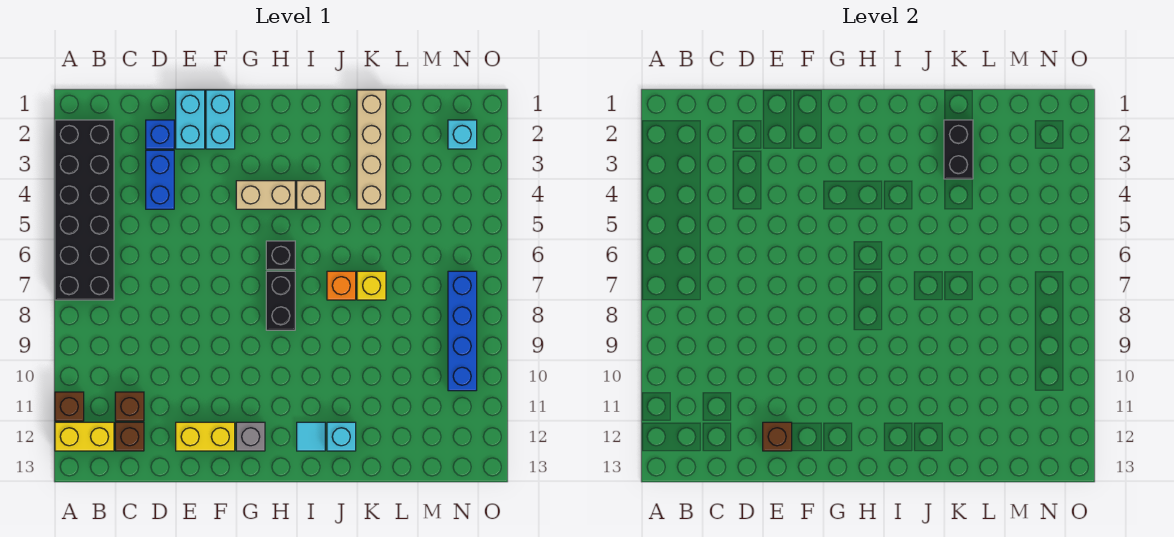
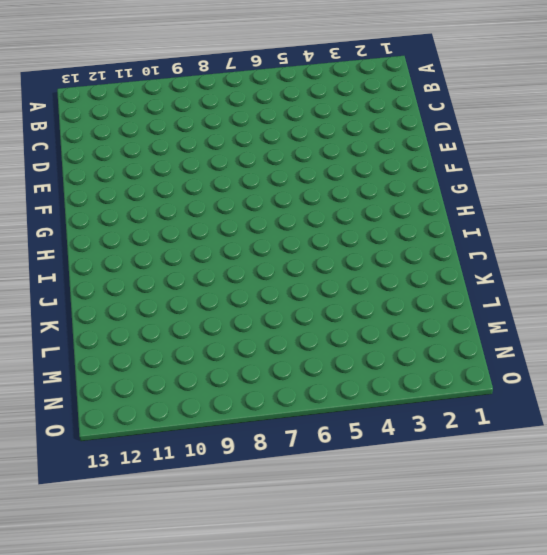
none -> black 2x6 brick [55,120,114,300]
none -> brown 1x1 brick [55,392,84,421]
none -> yellow 1x2 brick [55,422,114,451]

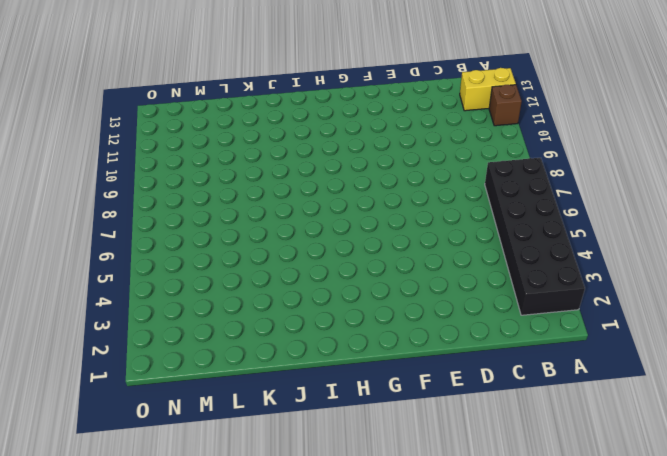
none -> brown 1x1 brick [115,392,144,421]
none -> brown 1x1 brick [115,422,144,451]
none -> blue 1x1 brick [146,120,174,149]

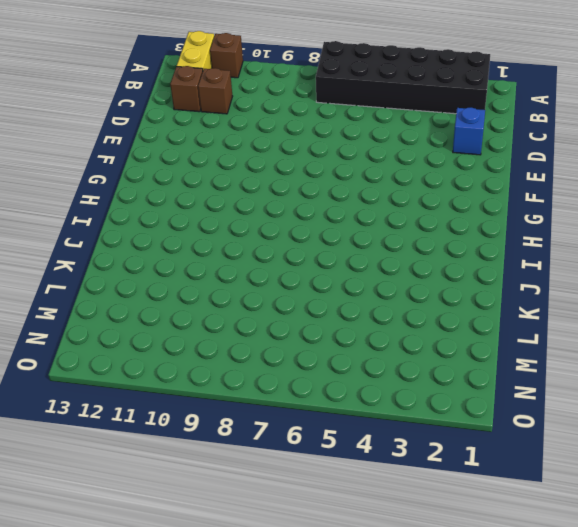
none -> blue 1x2 brick [146,150,174,209]
none -> cyan 1x2 brick [176,90,205,149]
none -> yellow 1x2 brick [176,422,235,451]

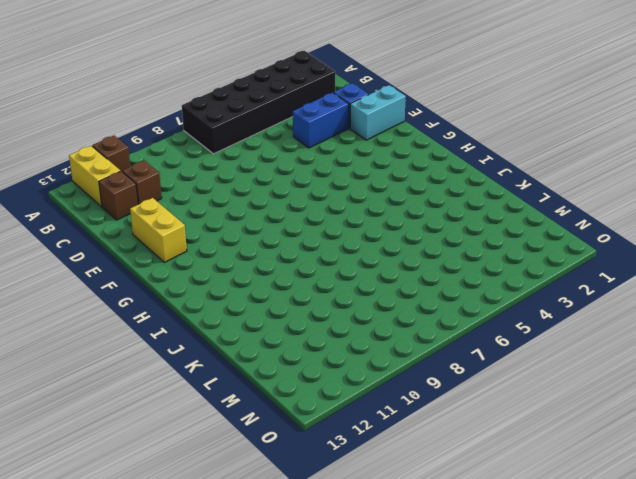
none -> cyan 1x2 brick [206,90,235,149]
none -> tan 1x2 brick [236,181,295,209]
none -> grey 1x1 brick [236,422,265,451]

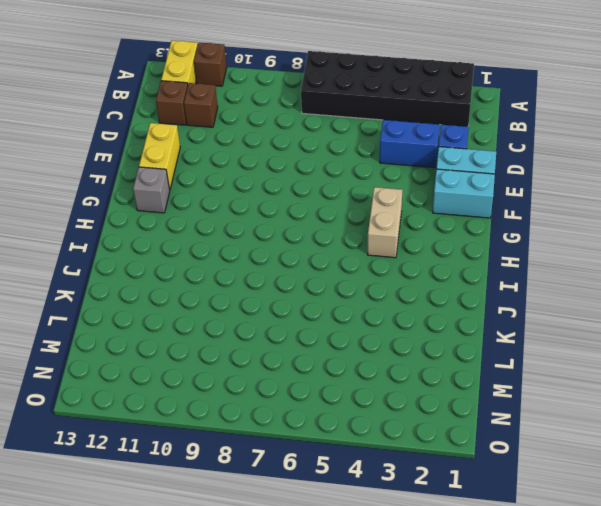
none -> black 1x1 brick [266,241,295,270]
none -> black 1x2 brick [266,271,295,330]
none -> tan 1x1 brick [297,181,325,209]

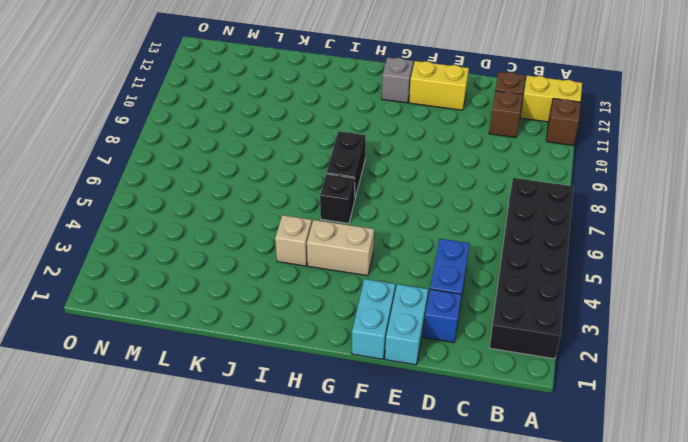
none -> cyan 1x1 tile [297,422,325,451]
none -> orange 1x1 brick [327,271,356,300]
none -> cyan 1x1 brick [327,422,356,451]

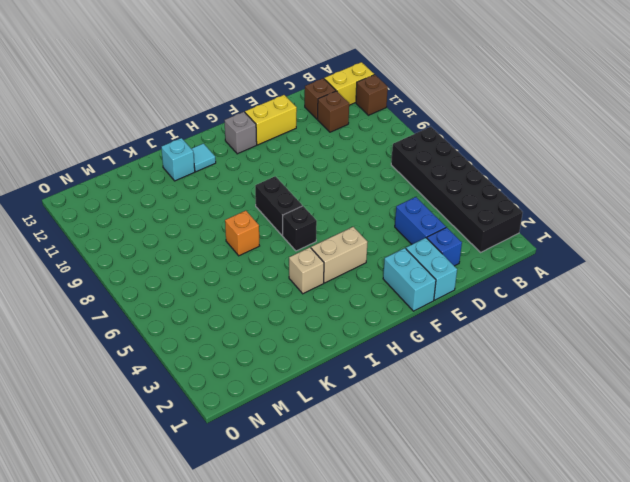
none -> tan 1x4 brick [357,90,386,209]
none -> yellow 1x1 brick [357,271,386,300]
none -> cyan 1x1 brick [448,120,477,149]

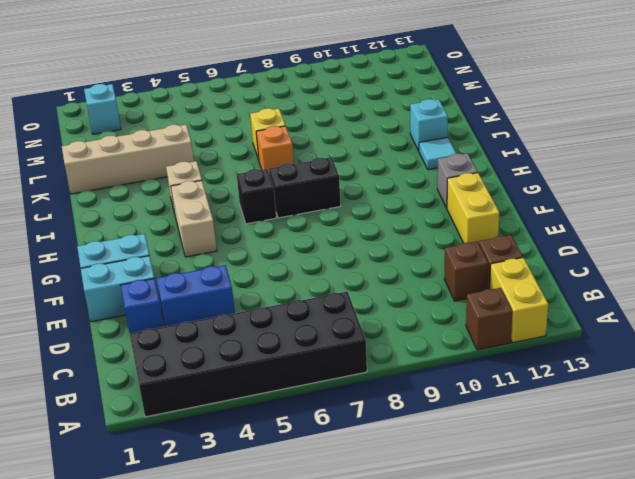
none -> blue 1x4 brick [448,271,477,391]
none -> brown 1x1 brick [763,422,792,451]
none -> black 1x2 brick [944,120,973,179]

